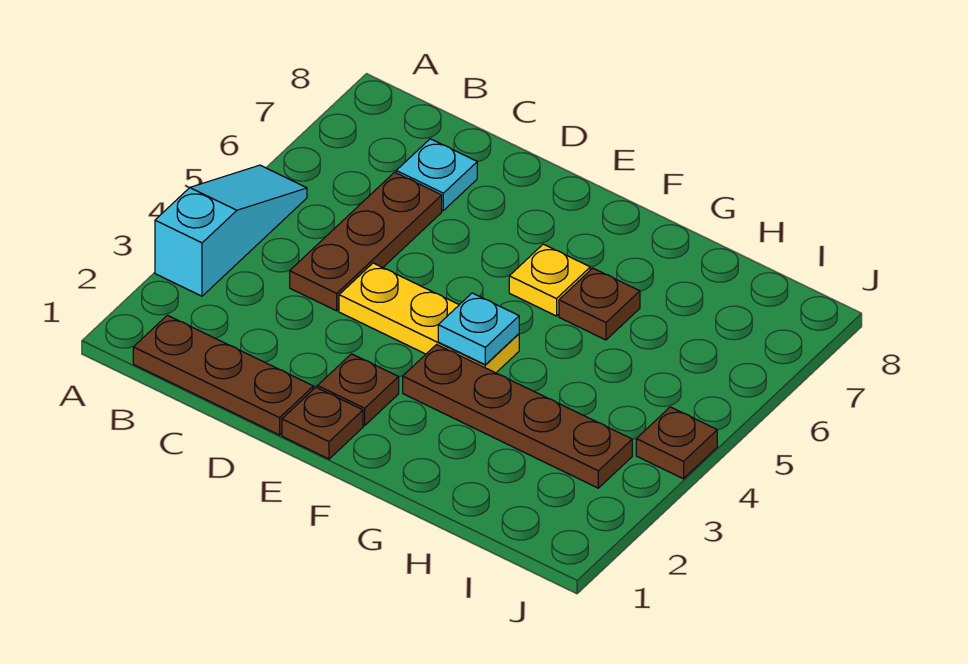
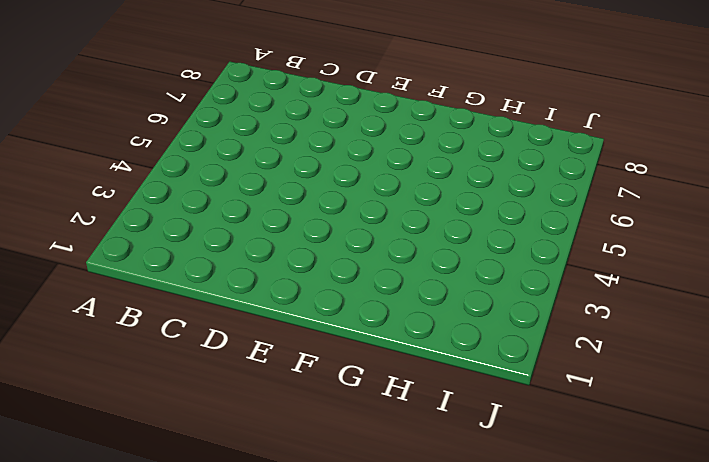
none -> cyan 1x3 slope [155,165,307,296]
none -> brown 1x3 plate [133,315,313,435]
none -> brown 1x3 plate [290,172,442,311]

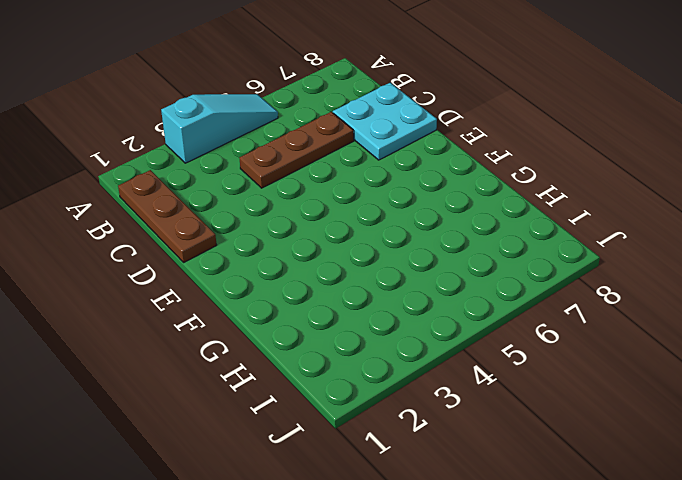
cyan 2x2 plate [333,83,437,160] -> cyan 1x1 plate [396,139,477,210]
none -> yellow 1x3 plate [339,263,519,373]
none -> brown 1x1 plate [282,387,363,459]
none -> brown 1x1 plate [318,354,399,426]

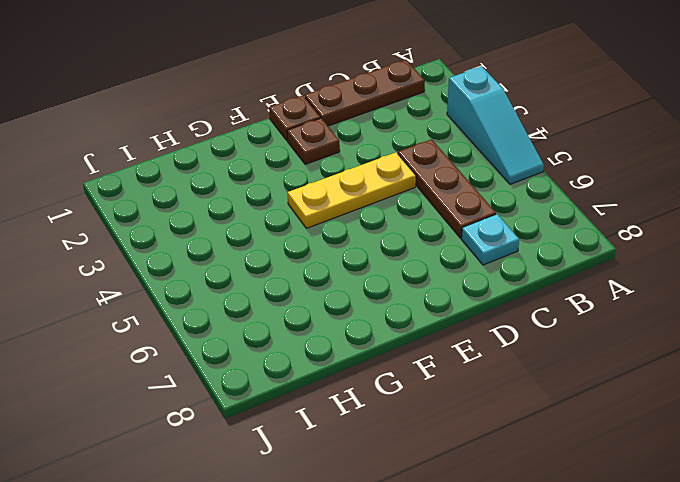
none -> brown 1x4 plate [403,344,632,488]
none -> yellow 1x1 plate [509,244,590,316]
none -> brown 1x1 plate [559,268,640,340]

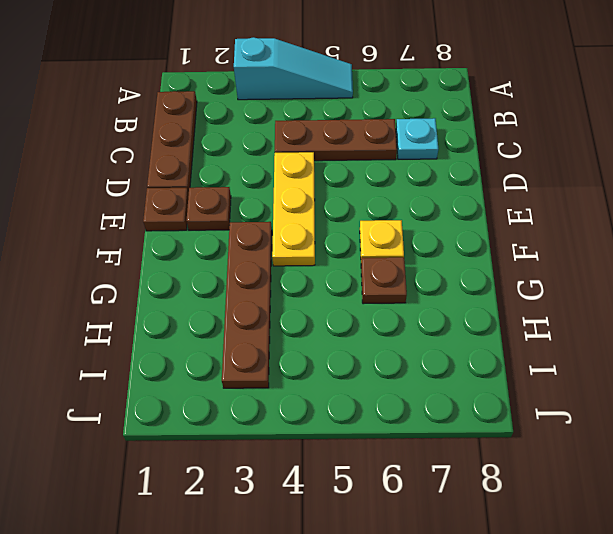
none -> brown 1x1 plate [636,407,717,479]
none -> cyan 1x1 plate [438,293,519,365]

